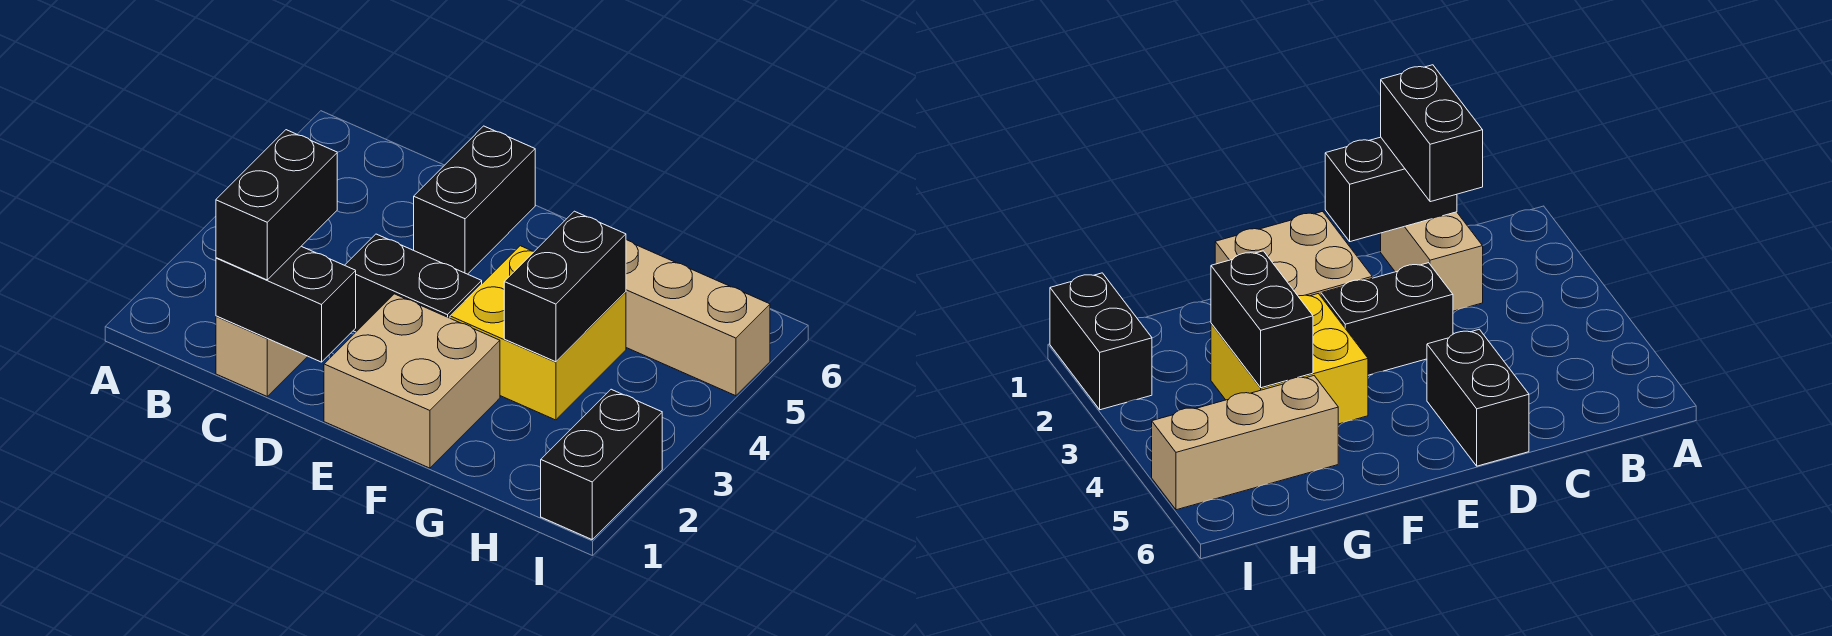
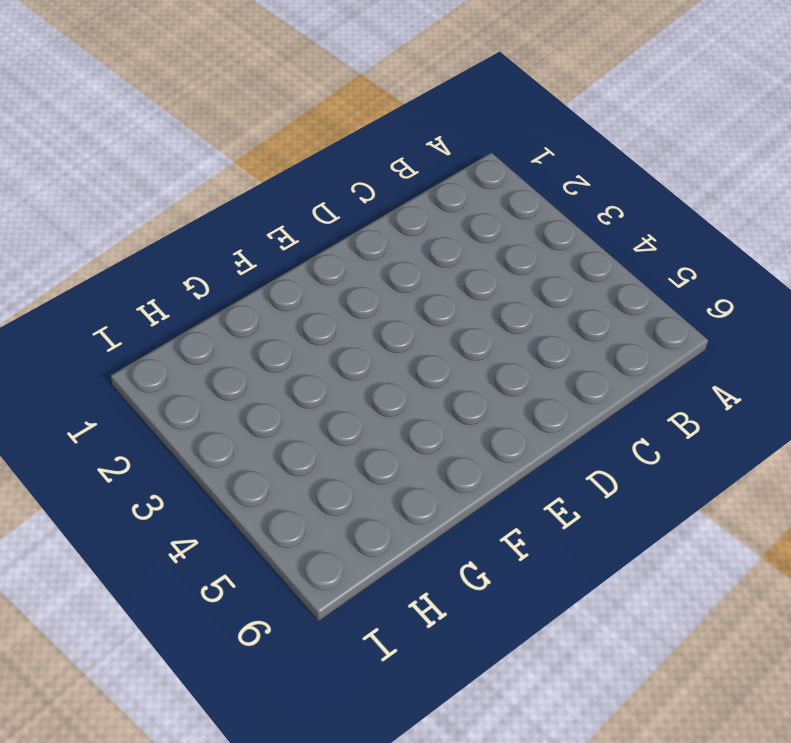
none -> tan 1x2 brick [216,316,308,396]
none -> black 1x2 brick [345,234,482,332]

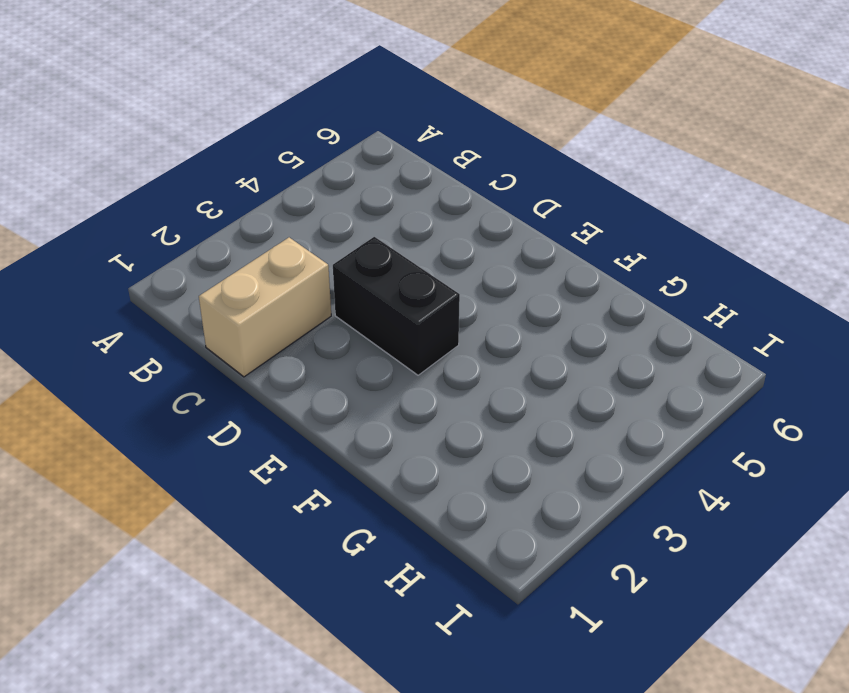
none -> black 1x2 brick [414,126,535,274]
none -> tan 2x2 brick [324,294,500,468]

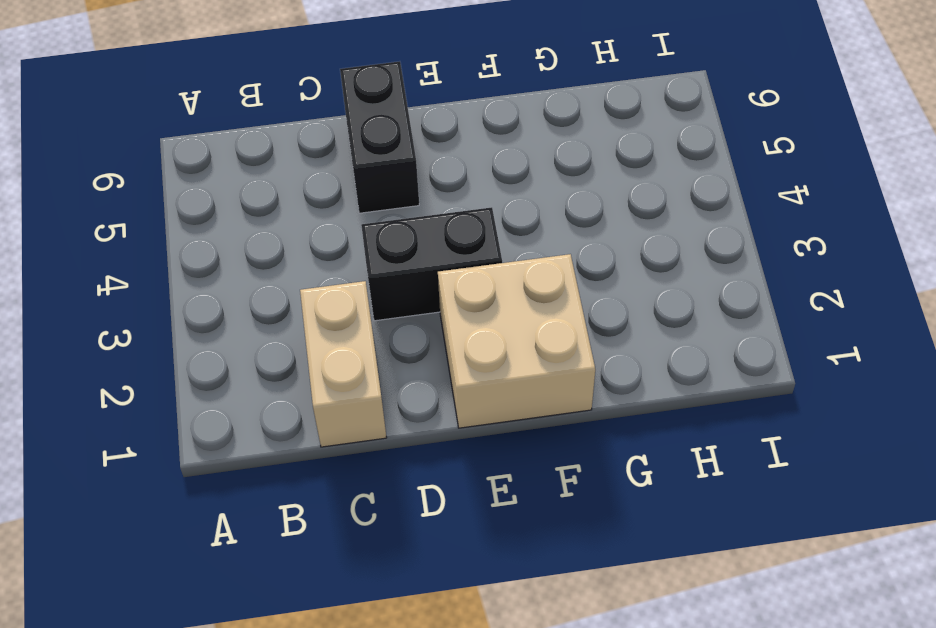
none -> yellow 2x2 brick [450,246,626,420]
none -> tan 1x3 brick [626,240,770,396]

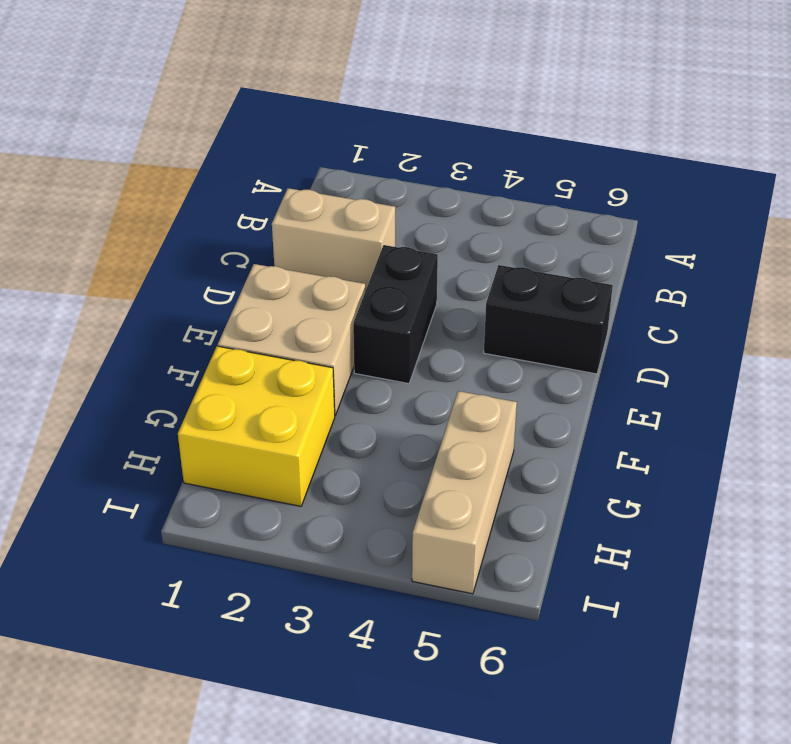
yellow 2x2 brick [178,346,335,506] -> yellow 2x2 brick moved to [450,246,626,420]
none -> black 1x2 brick [541,389,662,539]
none -> black 1x2 brick [216,246,356,362]

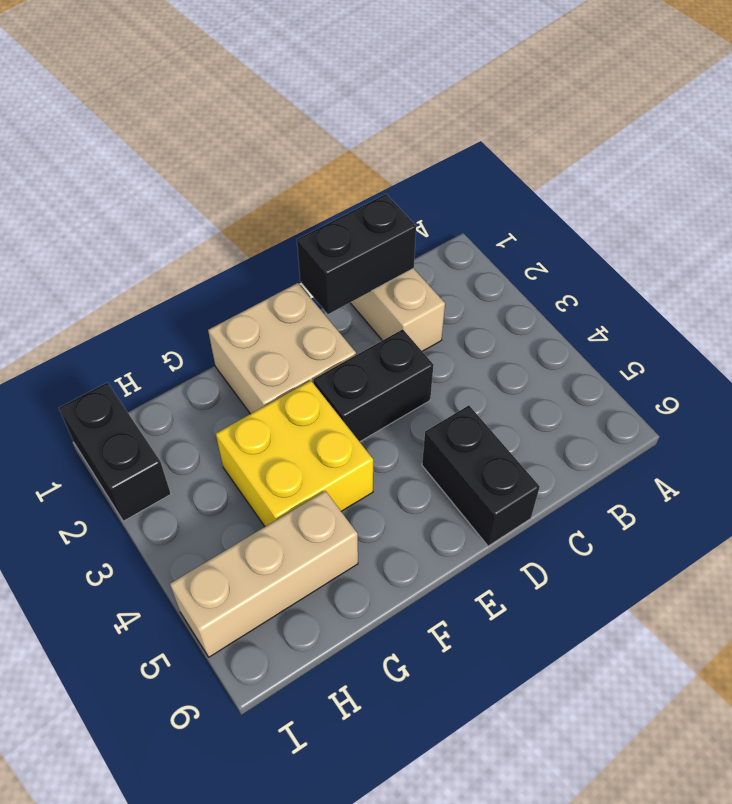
none -> black 1x2 brick [504,211,626,362]
none -> black 1x2 brick [216,130,337,280]

